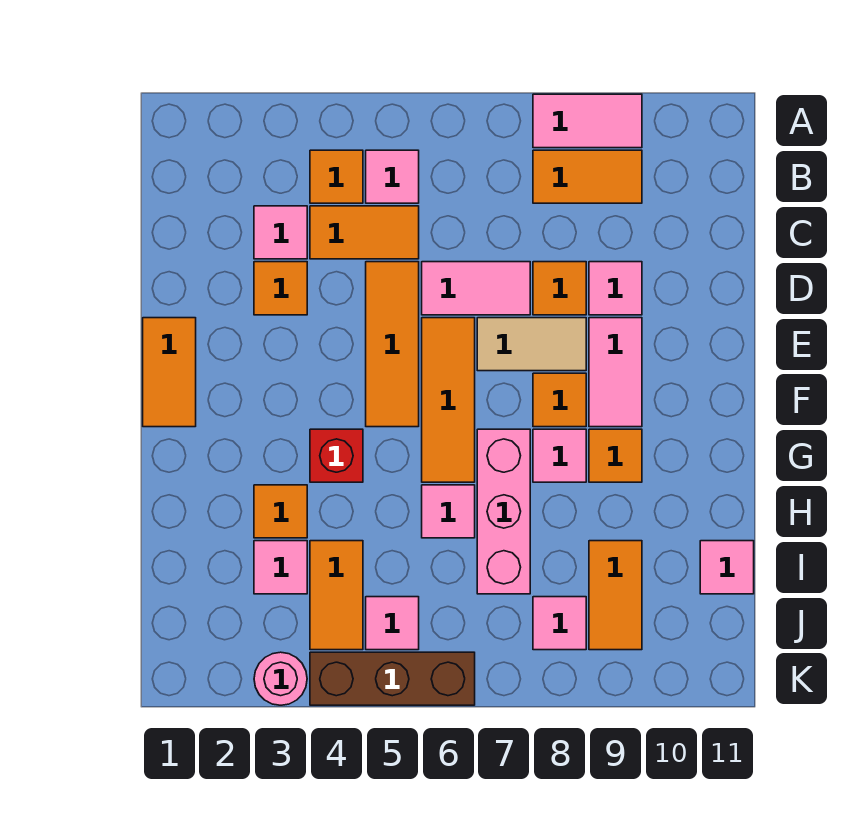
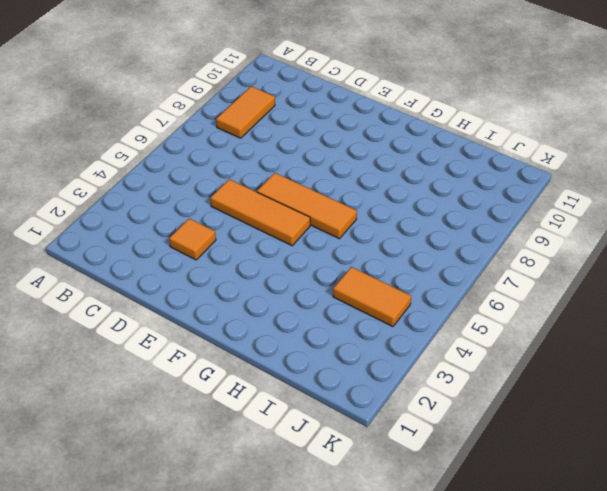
none -> pink 1x2 tile [533,94,642,148]
none -> orange 1x1 tile [310,150,363,203]
none -> pink 1x1 tile [366,150,419,203]
none -> pink 1x1 tile [254,206,307,259]

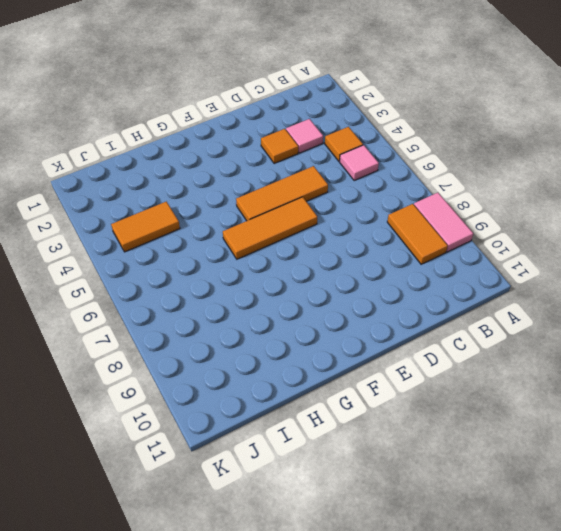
none -> orange 1x2 tile [310,206,419,259]
none -> pink 1x2 tile [422,262,530,315]
none -> orange 1x1 tile [533,262,586,315]
none -> pink 1x1 tile [589,262,642,315]

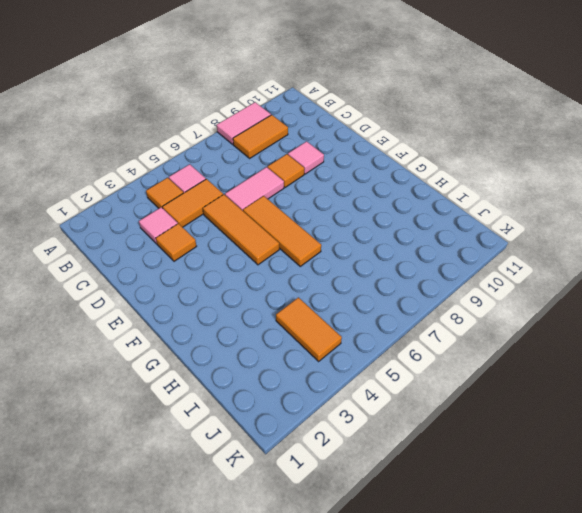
none -> orange 1x2 tile [143,318,196,427]
none -> tan 1x2 tile [477,318,586,371]
none -> pink 1x2 tile [589,318,642,427]
none -> orange 1x1 tile [533,373,586,427]

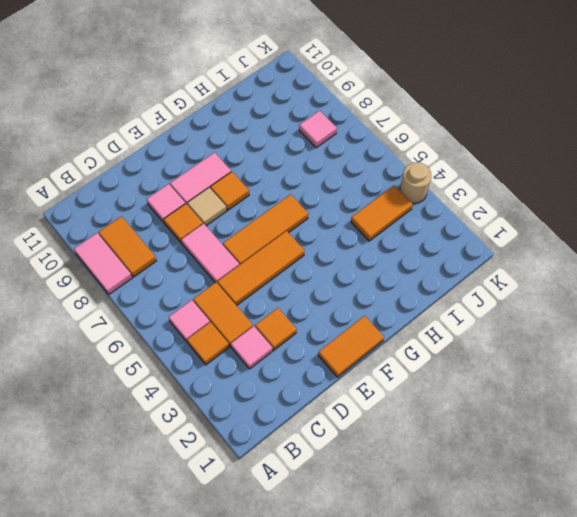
tan 1x1 tile [187,188,227,226] -> tan 1x2 tile [477,318,586,371]
tan 1x1 round brick [400,162,431,204] -> brown 1x3 brick [310,652,475,705]
none -> red 1x1 brick [310,429,363,482]
none -> pink 1x3 brick [477,429,530,594]
none -> pink 1x1 tile [533,429,586,482]
none -> orange 1x1 tile [589,429,642,482]

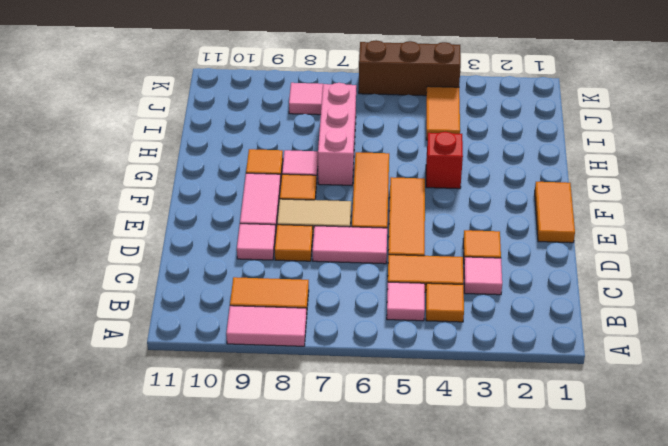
none -> orange 1x1 tile [254,485,307,538]
none -> pink 1x1 tile [422,485,475,538]
none -> pink 1x1 tile [254,541,307,594]
none -> orange 1x2 tile [589,541,642,650]

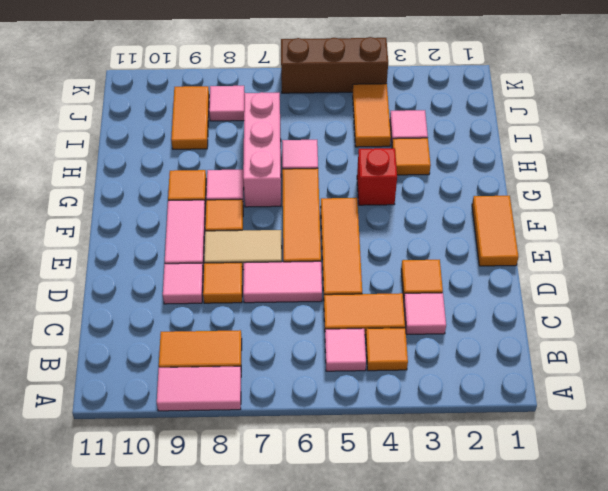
none -> pink 1x1 tile [700,541,754,594]
none -> pink 1x1 tile [366,597,419,650]
none -> pink 1x1 round brick [254,652,307,705]

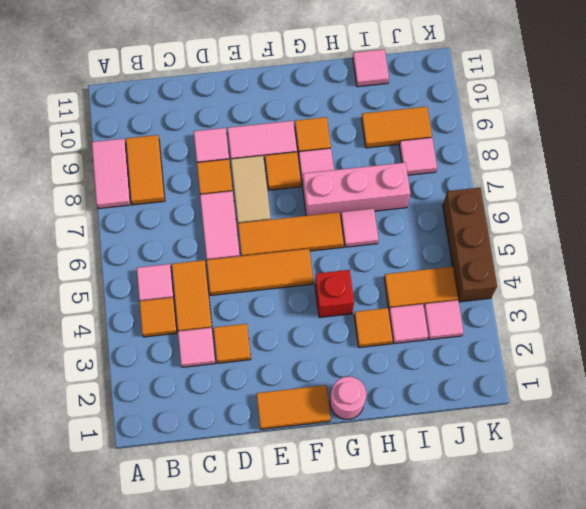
pink 1x1 round brick [330,377,366,419] -> pink 1x1 round brick moved to [254,652,307,705]
pink 1x1 tile [424,300,464,340] -> pink 1x1 tile moved to [366,597,419,650]

